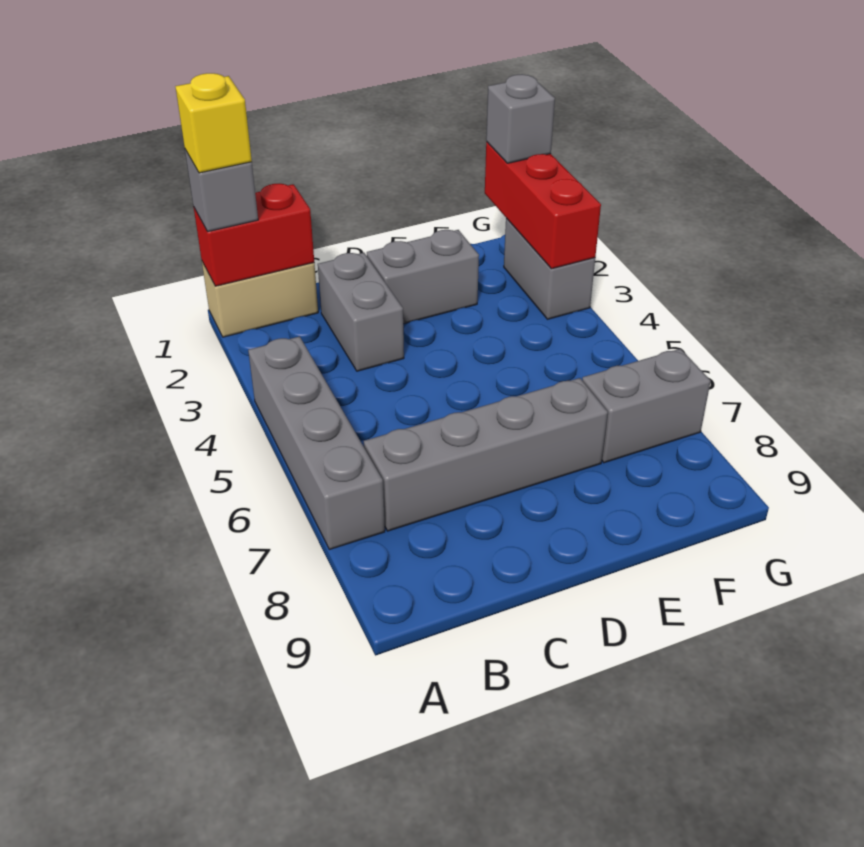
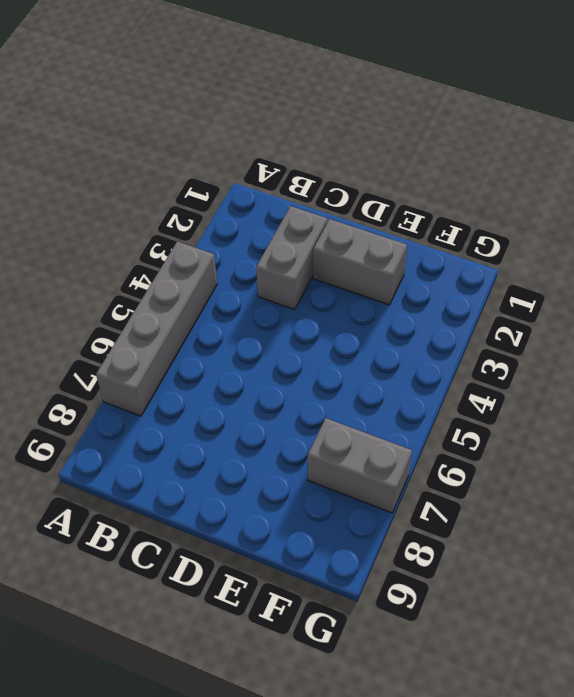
none -> tan 1x2 brick [202,262,318,337]
none -> grey 1x4 brick [364,378,608,531]
none -> grey 1x2 brick [504,218,595,319]

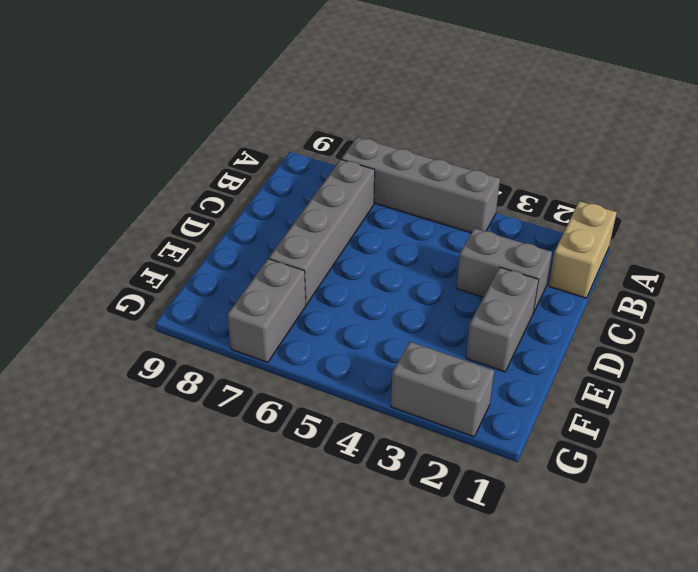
none -> red 1x2 brick [194,184,314,286]
none -> red 1x3 brick [485,142,601,269]
none -> grey 1x1 brick [185,150,258,232]

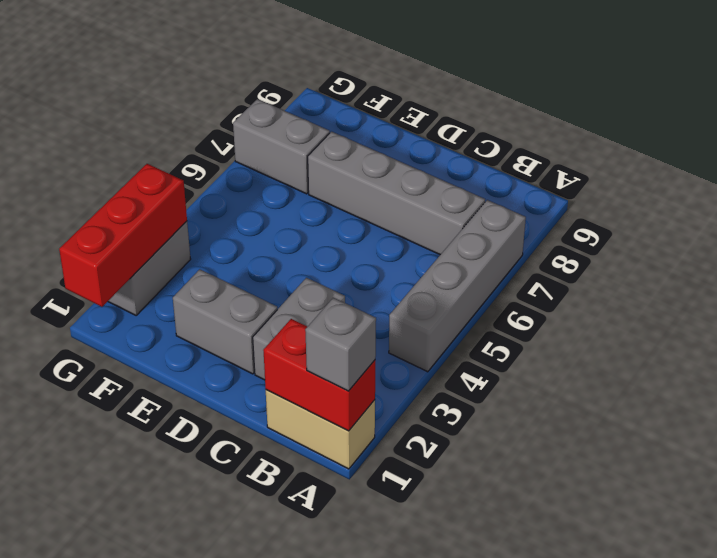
none -> grey 1x1 brick [486,74,555,163]
none -> yellow 1x1 brick [175,73,252,173]

